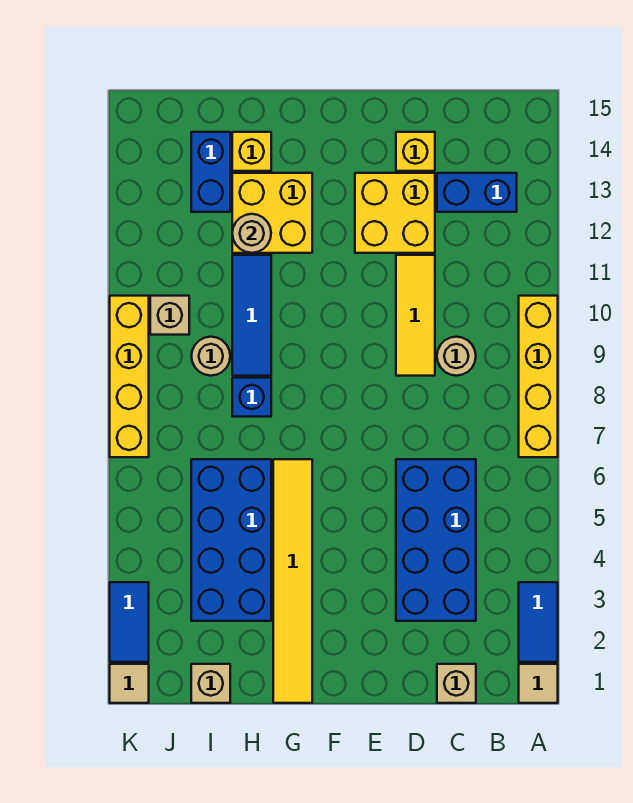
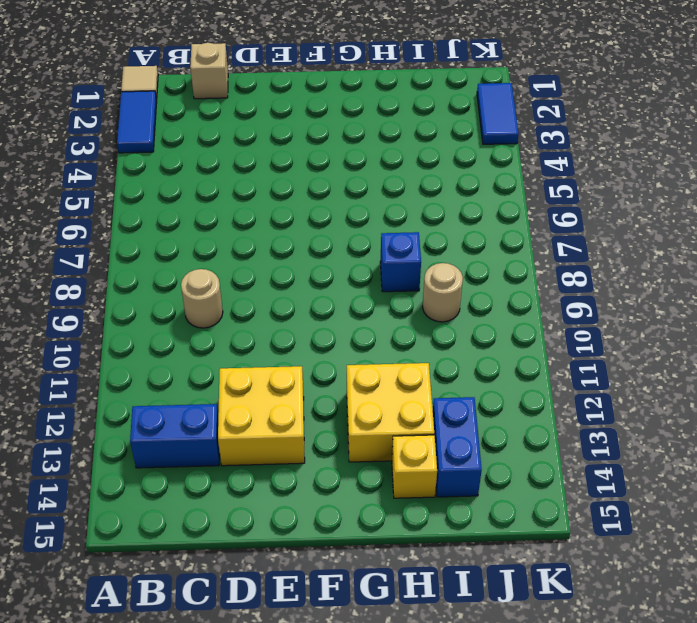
none -> yellow 1x4 brick [519,296,558,457]
none -> blue 2x4 brick [396,459,476,621]
none -> yellow 1x3 tile [396,255,435,376]

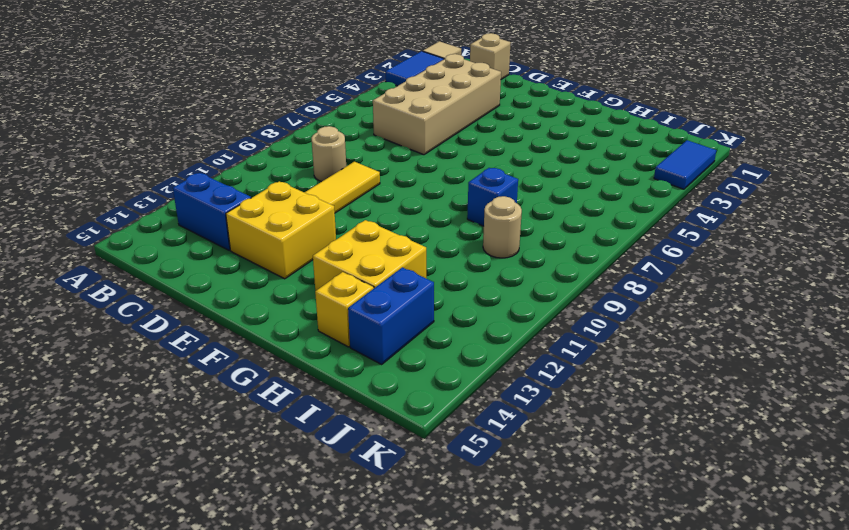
tan 2x4 brick [373,54,501,155] -> blue 2x4 brick [396,459,476,621]
none -> yellow 1x4 brick [519,296,558,457]
none -> yellow 1x1 brick [396,132,435,171]
none -> yellow 1x6 tile [273,459,312,703]

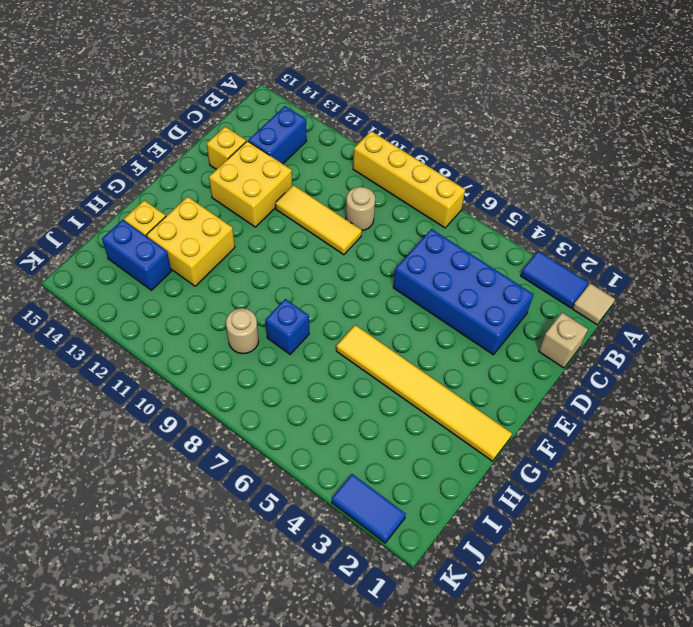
none -> blue 2x4 brick [191,459,271,621]
none -> blue 1x3 tile [232,255,271,376]
none -> tan 1x1 brick [191,664,230,703]

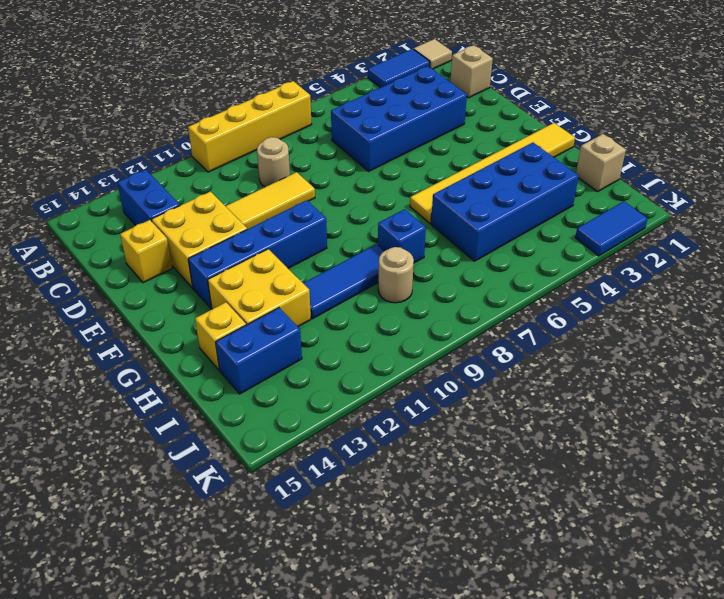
blue 1x4 brick [188,200,327,308] -> none
none -> tan 1x1 brick [150,296,189,335]
none -> tan 1x1 tile [110,664,149,703]
none -> yellow 1x4 brick [110,296,149,457]

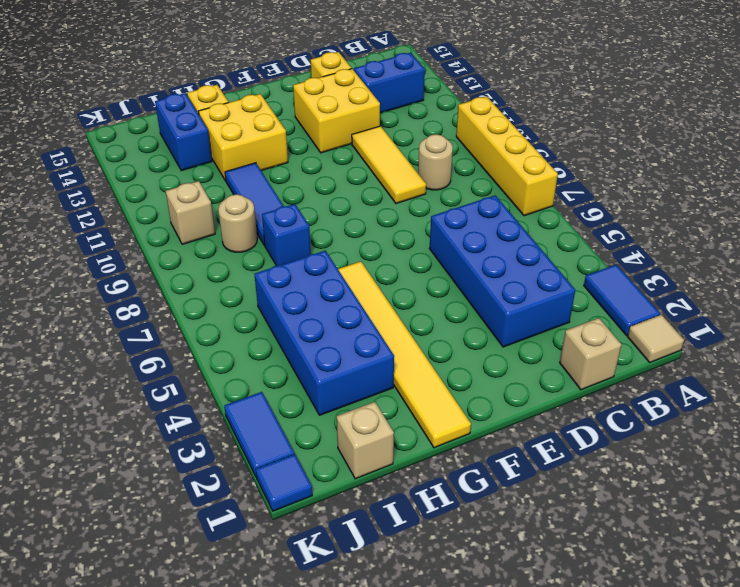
blue 1x1 tile [256,454,312,511] -> tan 1x1 tile [110,664,149,703]
none -> yellow 1x4 brick [110,296,149,457]
none -> tan 1x1 round brick [232,214,271,253]

